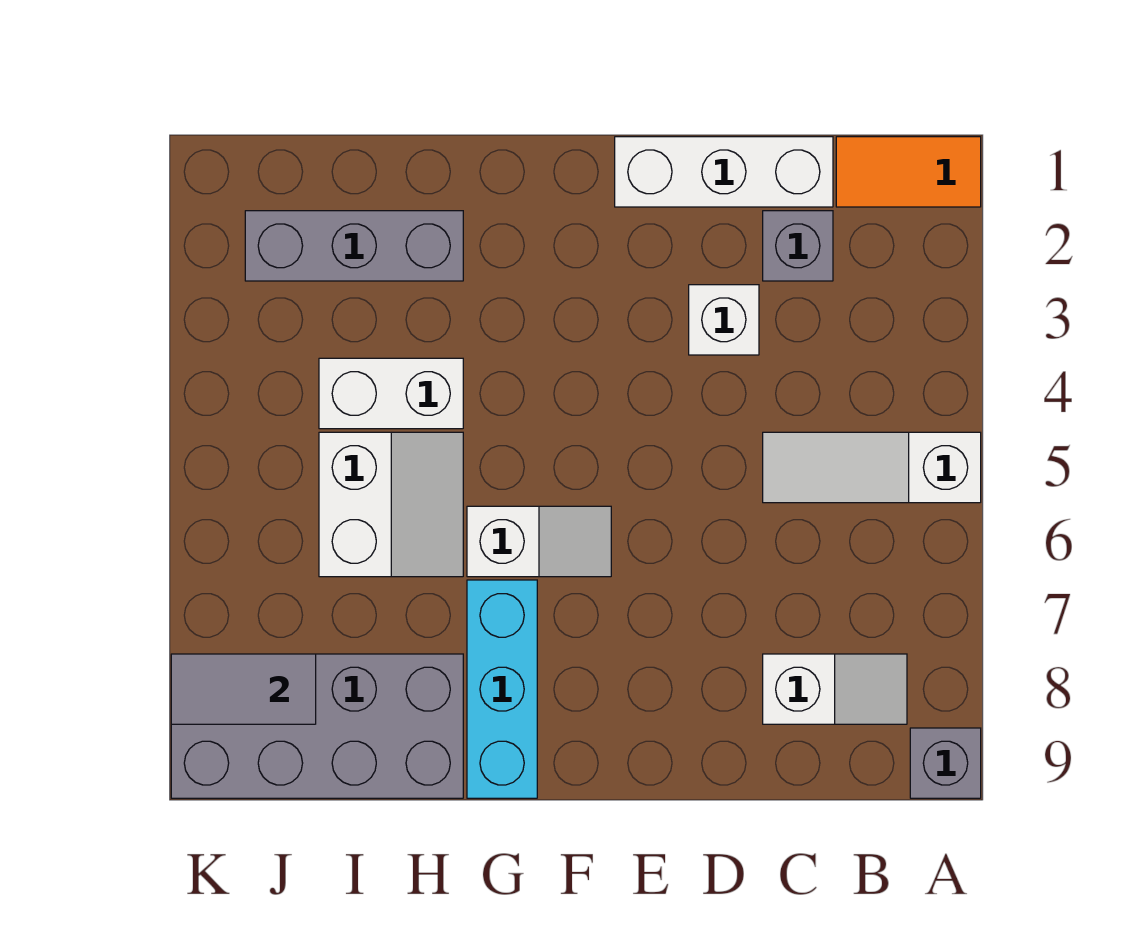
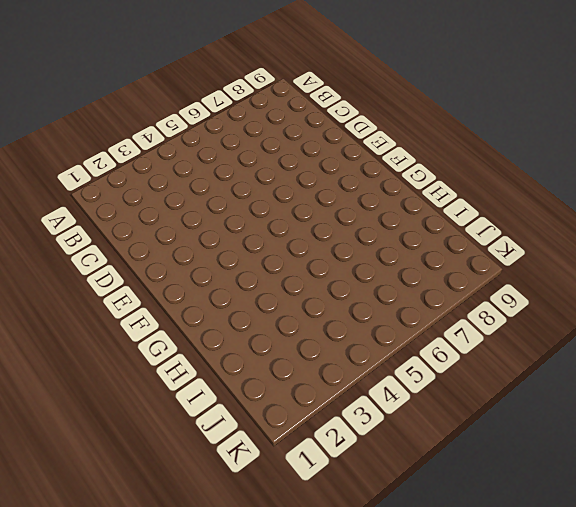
none -> orange 1x2 tile [836,137,981,207]
none -> white 1x3 slope [763,432,981,503]
none -> grey 1x1 brick [910,728,981,798]

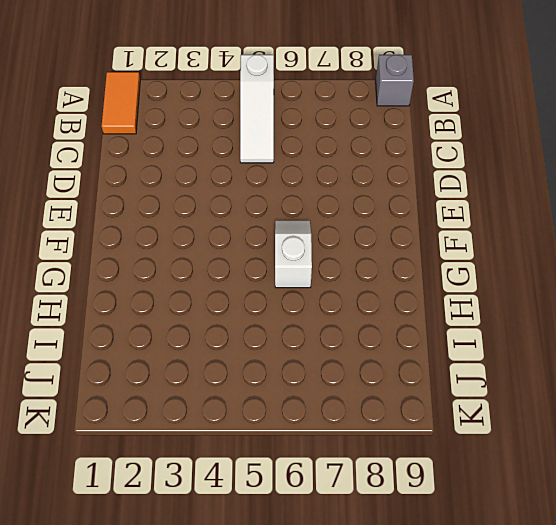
none -> white 1x2 slope [763,654,907,724]
none -> white 1x3 brick [615,137,833,207]
none -> grey 1x1 brick [763,211,833,281]

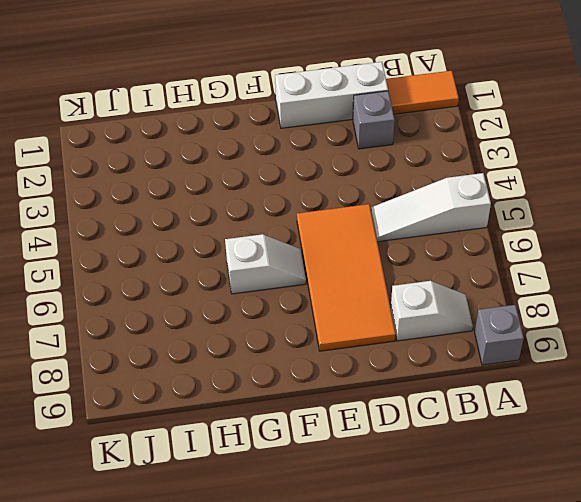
orange 2x4 tile [297,204,396,351] -> none
none -> white 1x1 brick [689,285,759,355]
none -> cyan 1x3 brick [467,580,537,798]
none -> grey 1x3 brick [245,211,463,281]

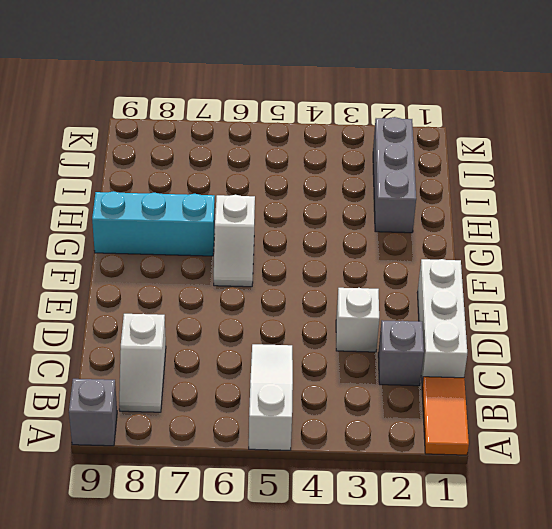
none -> white 1x2 brick [319,358,463,429]
none -> white 2x2 slope [319,432,463,577]
none -> grey 2x4 brick [171,654,463,798]

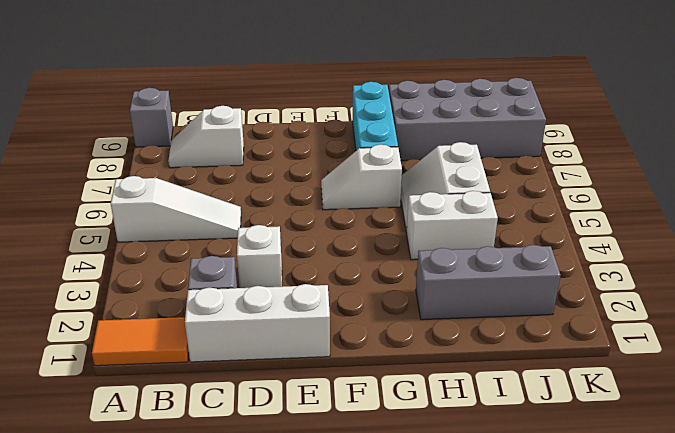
none -> grey 1x2 tile [171,654,316,724]

